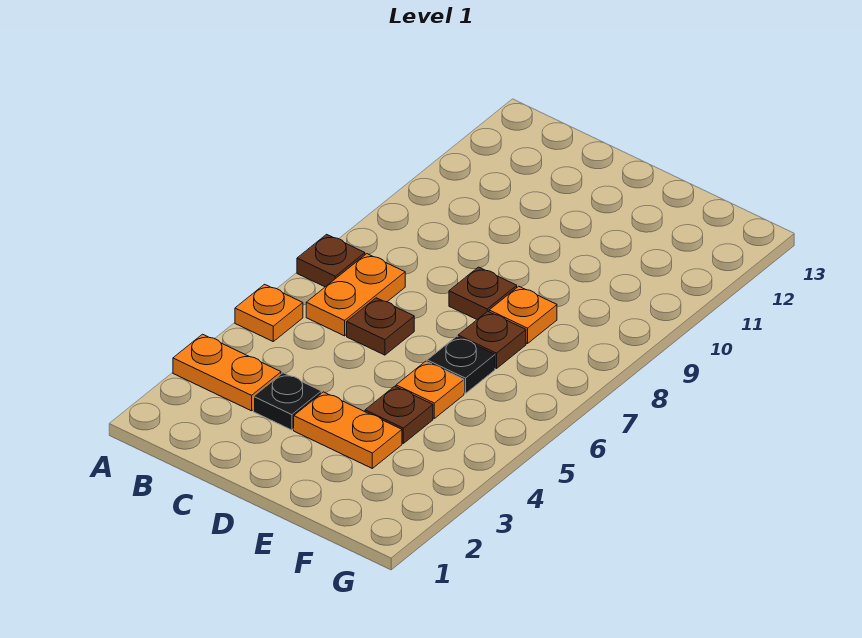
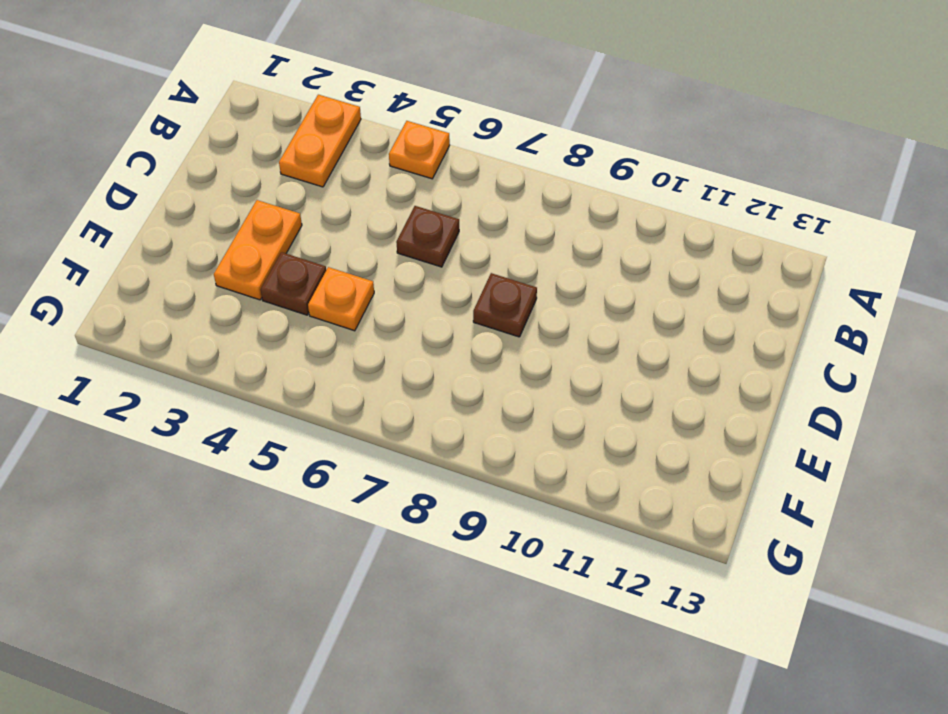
none -> brown 1x1 plate [297,234,365,287]
none -> orange 1x2 plate [306,254,405,336]
none -> black 1x1 plate [254,373,321,430]

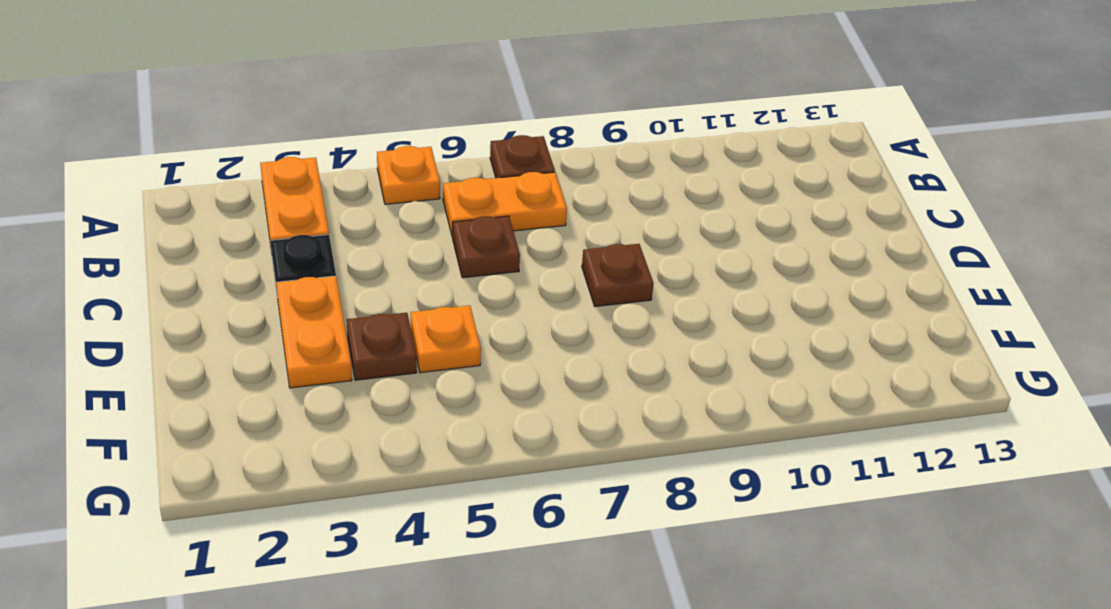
none -> black 1x1 plate [427,336,495,394]
none -> brown 1x1 plate [458,311,526,369]
none -> orange 1x1 plate [489,286,557,344]

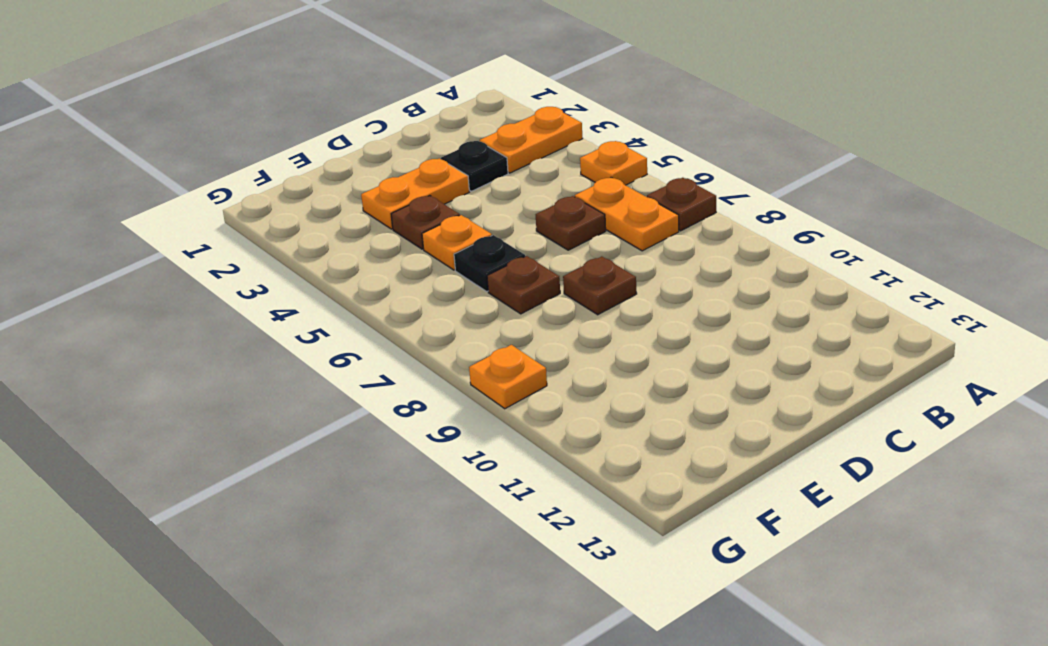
orange 1x1 plate [469,345,547,409] -> orange 1x1 plate moved to [489,286,557,344]

